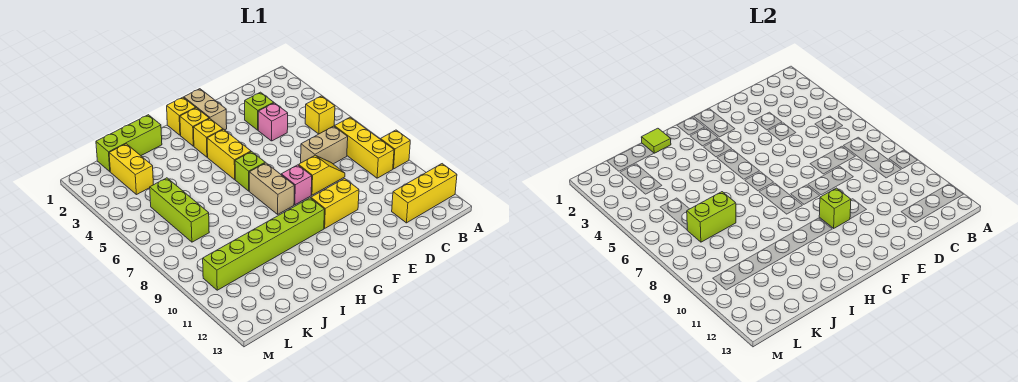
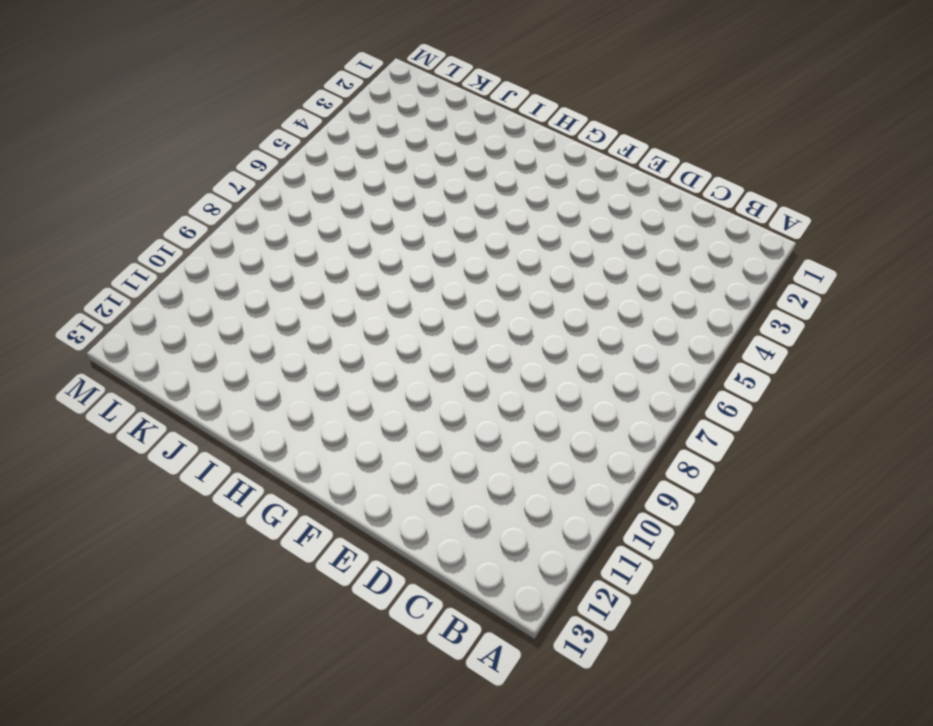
none -> yellow 1x1 brick [381,130,410,169]
none -> yellow 1x3 brick [392,164,457,223]
none -> yellow 1x1 brick [305,96,335,134]

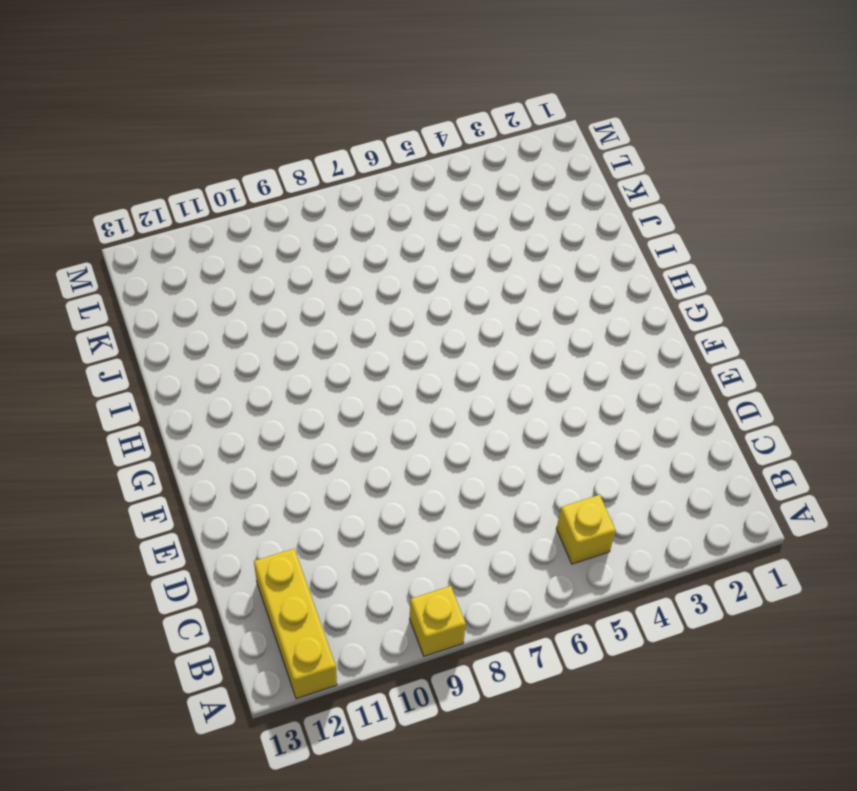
none -> yellow 1x3 brick [335,117,394,178]
none -> tan 1x2 brick [301,126,348,164]
none -> lime 1x1 brick [245,92,274,130]

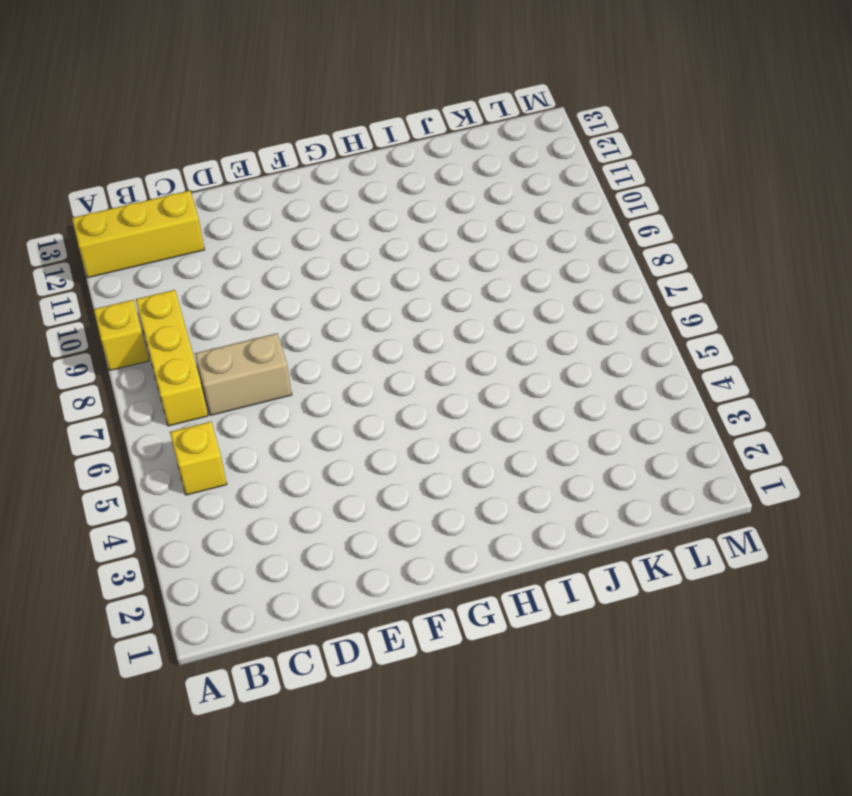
none -> lime 1x1 brick [245,92,274,130]
none -> pink 1x1 brick [258,103,288,141]
none -> yellow 1x2 slope [299,155,345,195]

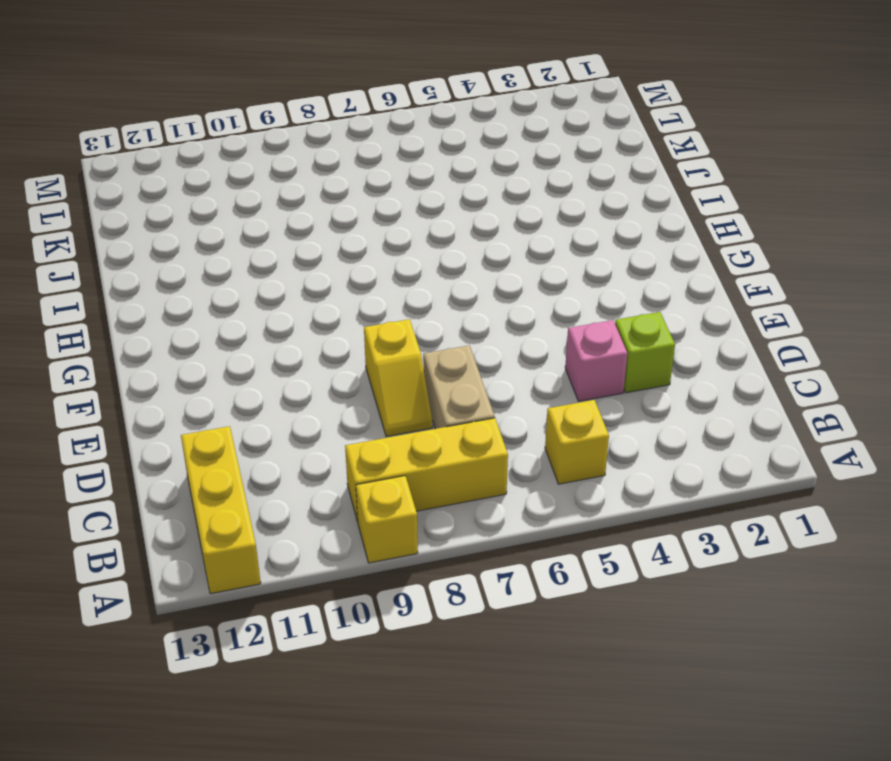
none -> yellow 1x2 brick [311,179,359,228]
none -> tan 1x2 brick [184,89,227,130]
none -> pink 1x1 brick [281,165,312,205]

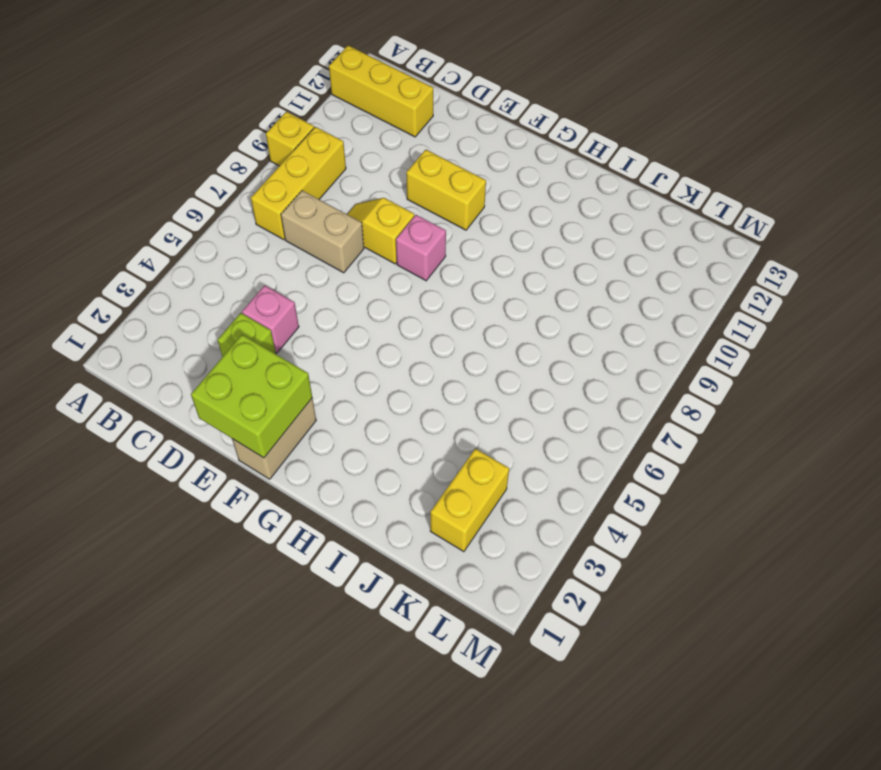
lime 2x2 brick [191,335,312,458] -> none
none -> yellow 1x1 brick [305,96,335,134]
none -> yellow 1x1 brick [167,97,196,135]
none -> yellow 1x1 brick [180,108,209,146]

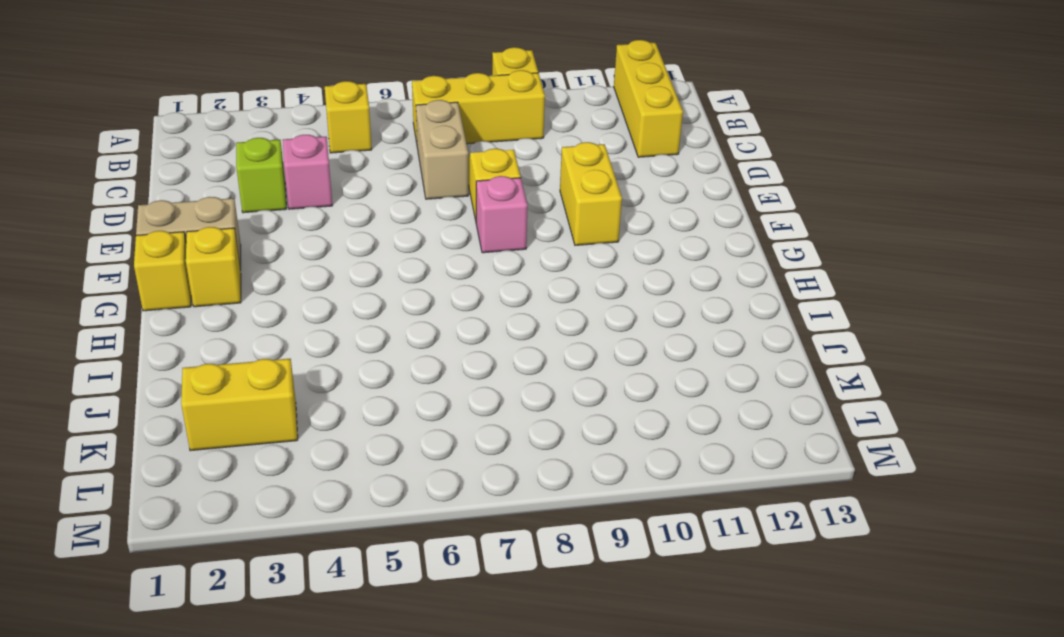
none -> yellow 1x1 brick [193,118,223,157]
none -> yellow 1x2 brick [207,129,251,179]
none -> lime 1x1 brick [235,152,265,191]

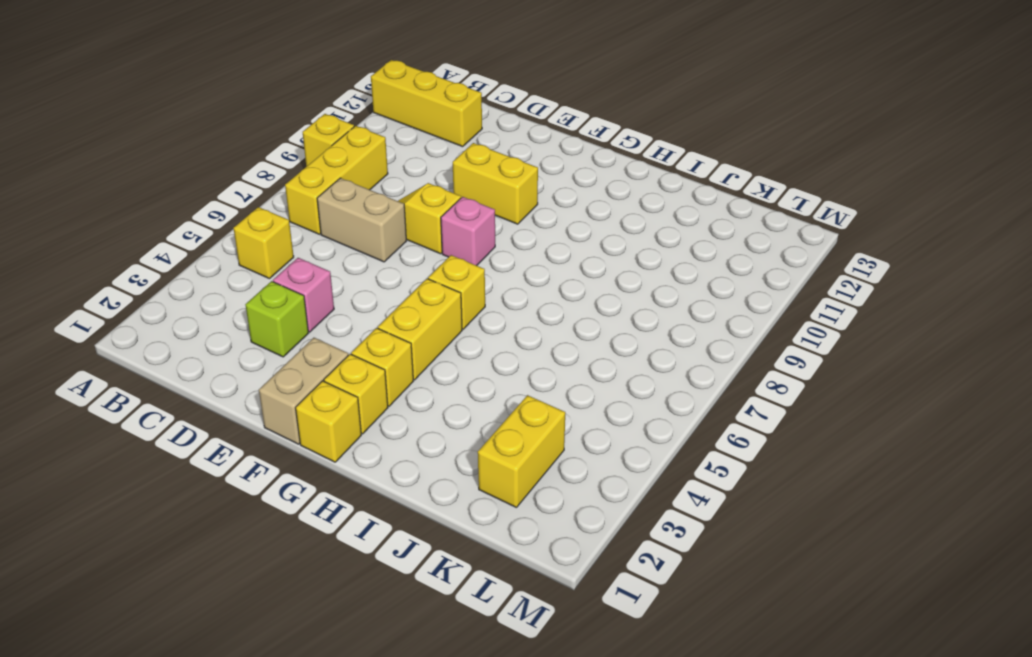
yellow 1x1 brick [428,255,485,329] -> lime 1x1 brick [235,152,265,191]
none -> tan 1x2 brick [249,163,294,214]
none -> lime 1x6 brick [203,198,325,290]
none -> lime 1x3 brick [96,115,162,172]

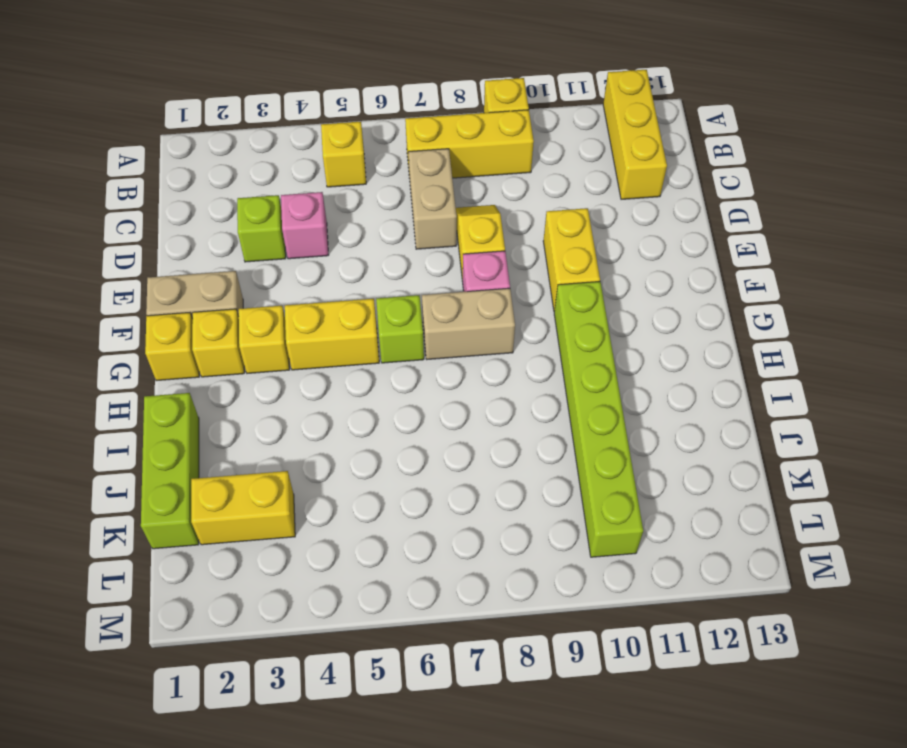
none -> lime 1x3 brick [150,178,209,242]
none -> lime 1x1 brick [819,188,851,228]
none -> lime 1x1 tile [641,128,671,153]

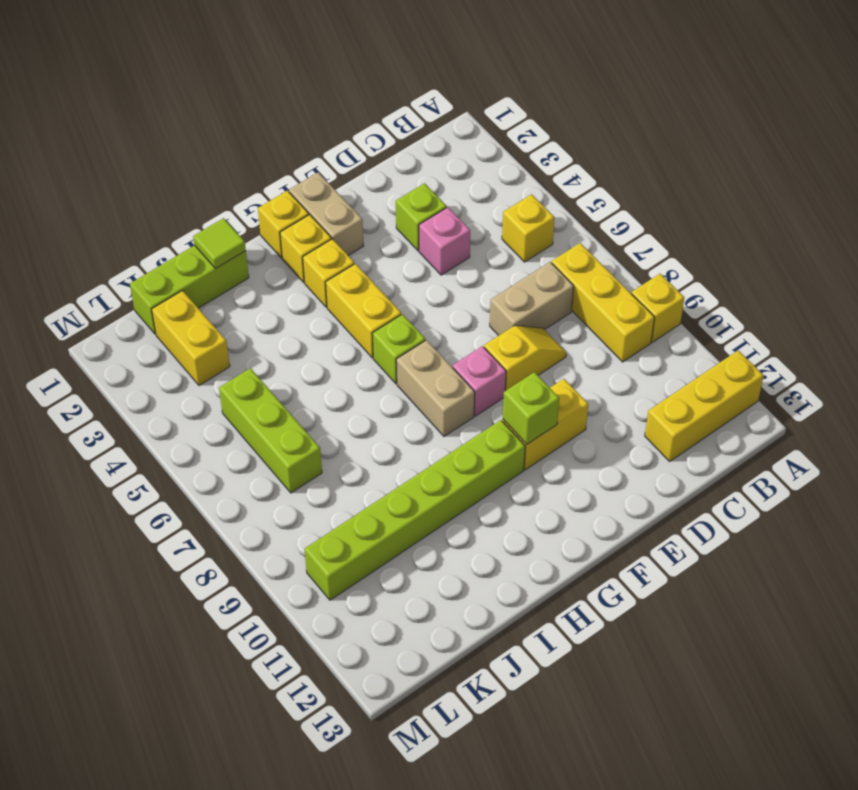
none -> lime 1x2 brick [687,192,736,242]

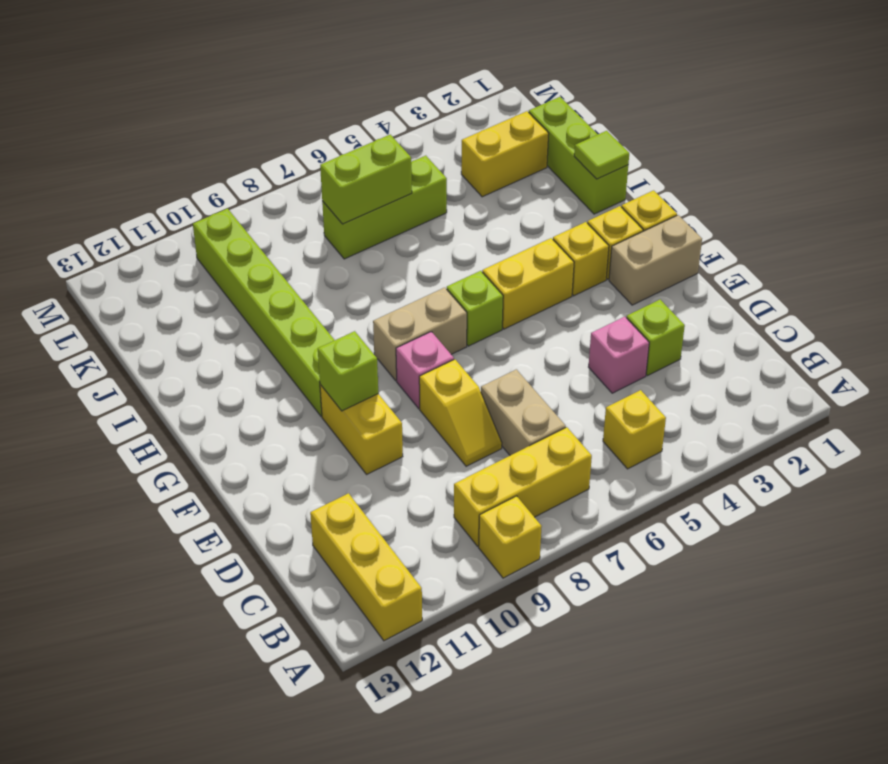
lime 1x2 brick [320,135,412,224] -> lime 1x2 brick turned to [687,192,736,242]

